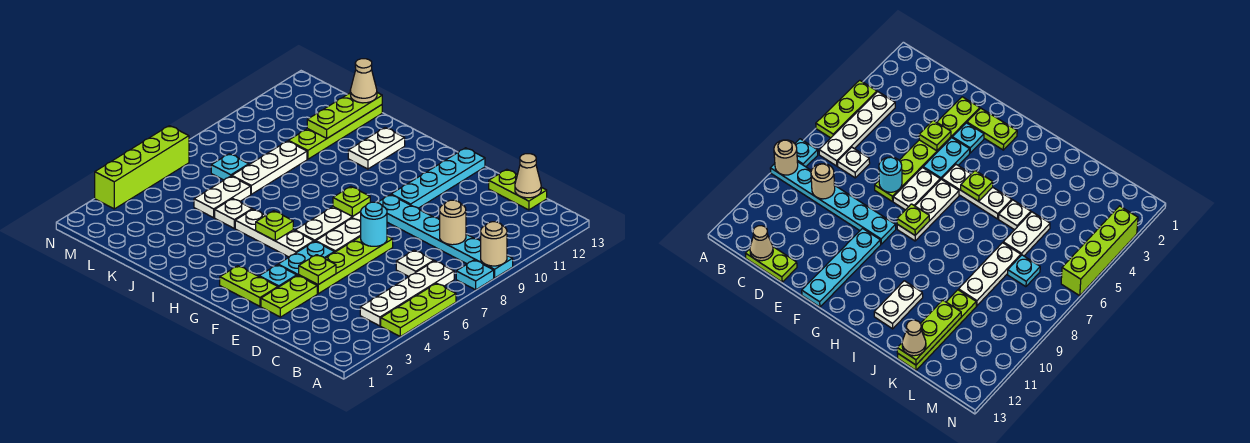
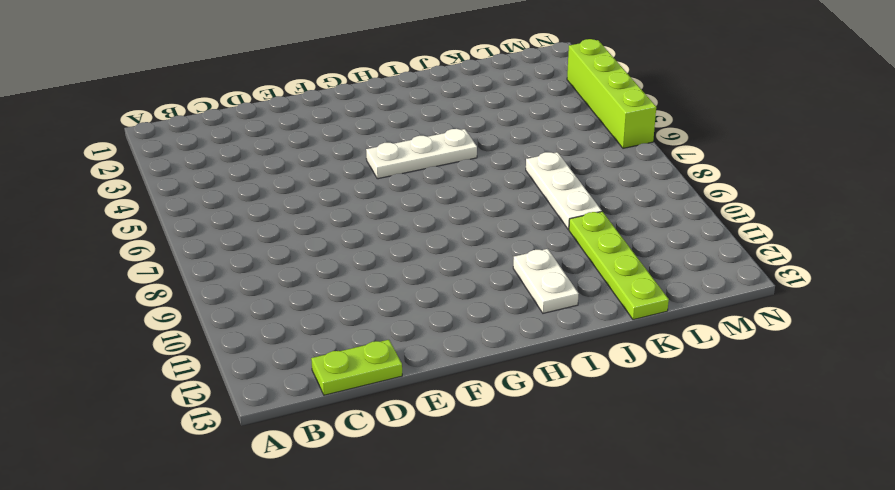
none -> lime 1x3 plate [381,283,456,337]
none -> cyan 1x1 plate [456,260,494,290]
none -> cyan 1x6 plate [378,195,513,278]
none -> white 1x4 plate [360,261,454,326]

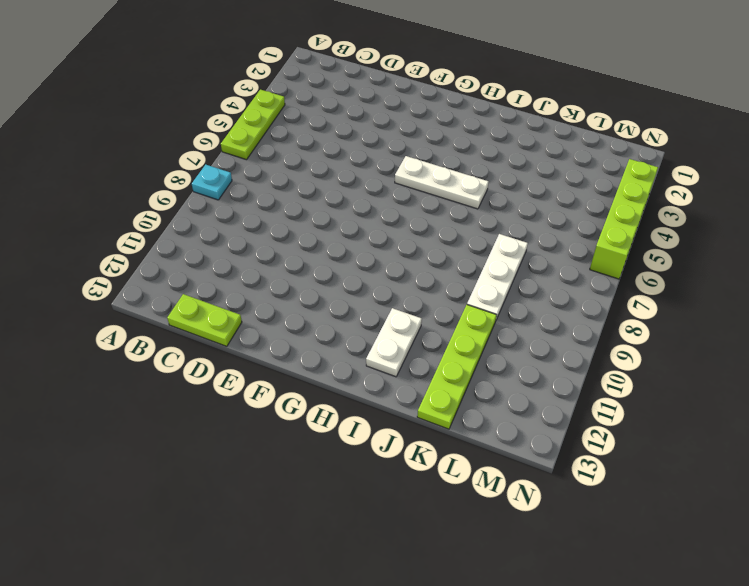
none -> cyan 1x6 plate [378,195,513,278]
none -> white 1x4 plate [360,261,454,326]
none -> white 1x1 plate [396,250,434,276]
none -> lime 1x2 plate [261,275,317,317]

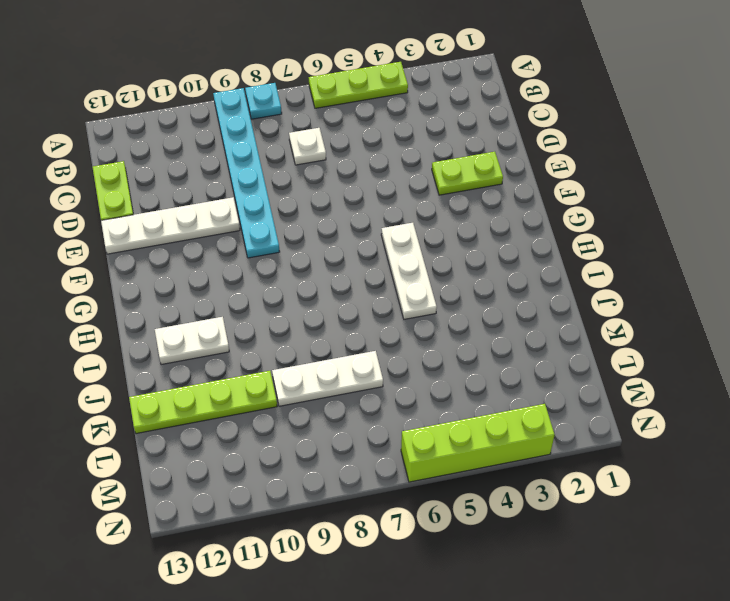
white 1x4 plate [101,197,240,254] -> white 1x4 plate moved to [360,261,454,326]
none -> lime 1x4 plate [299,236,393,294]
none -> lime 1x2 plate [220,266,278,306]
none -> cyan 1x1 plate [259,265,297,287]
none -> cyan 1x2 plate [278,241,334,276]

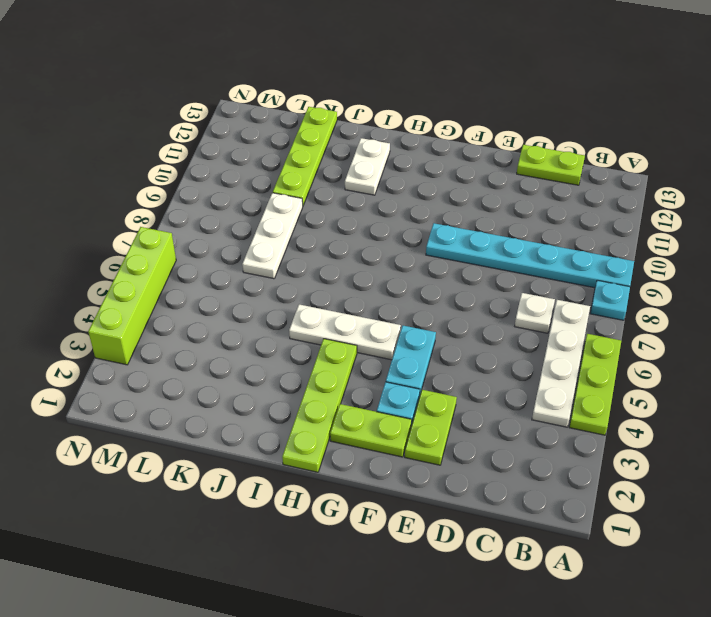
lime 1x4 plate [282,339,357,472] -> lime 1x4 plate moved to [299,236,393,294]
none -> white 1x2 plate [316,218,361,252]
none -> cyan 1x4 plate [391,148,485,208]
none -> white 1x3 plate [295,207,361,241]
none -> white 1x1 plate [215,198,252,228]

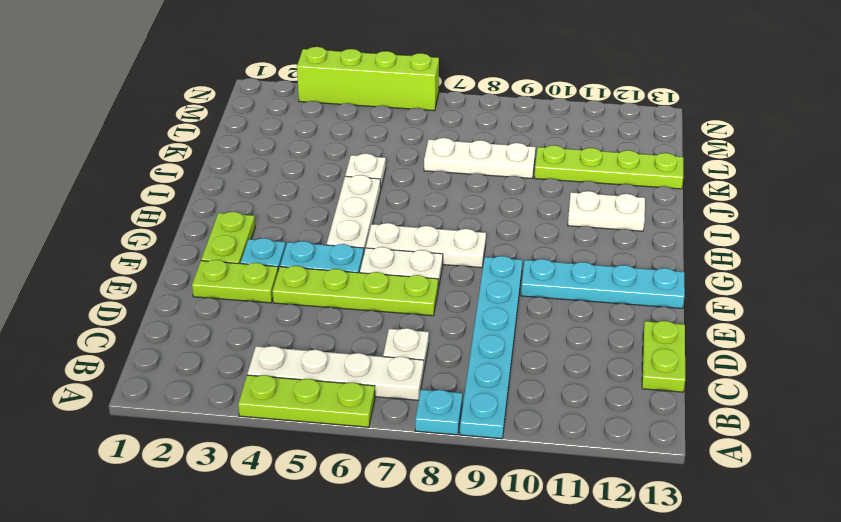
none -> white 1x2 plate [194,176,251,218]
none -> cyan 1x1 plate [211,154,249,180]
none -> tan 1x1 round brick [481,222,507,266]
none -> tan 1x1 round brick [440,200,466,245]

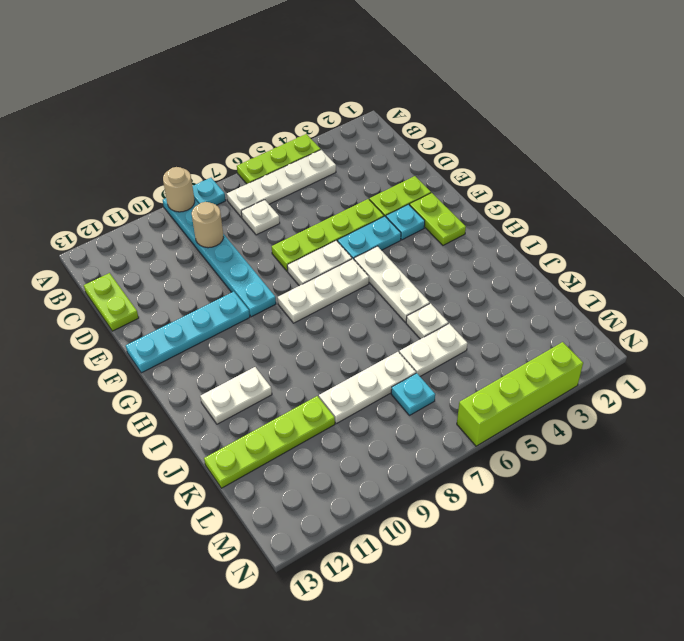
none -> tan 1x1 cone [515,154,541,198]
none -> lime 1x1 plate [299,255,336,285]
none -> cyan 1x1 round brick [361,202,387,246]
none -> lime 1x1 plate [333,187,370,217]

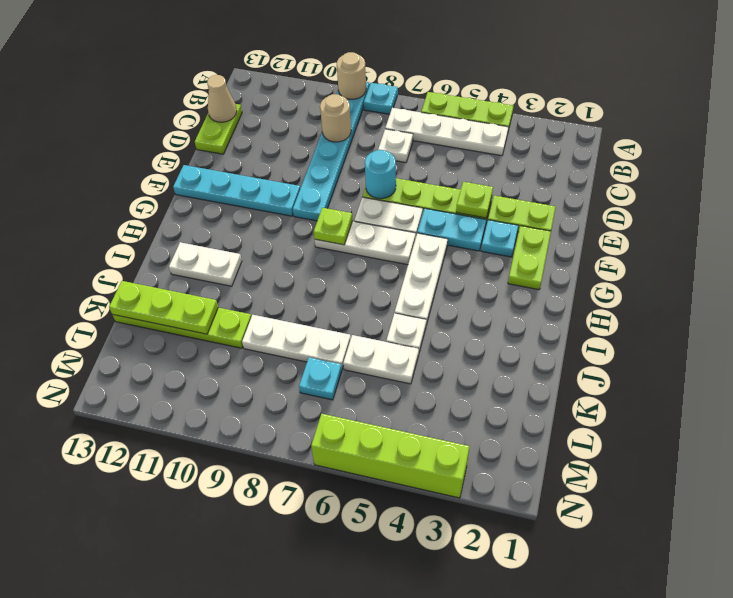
none -> lime 1x1 plate [256,211,293,241]
none -> tan 1x1 cone [350,59,377,103]

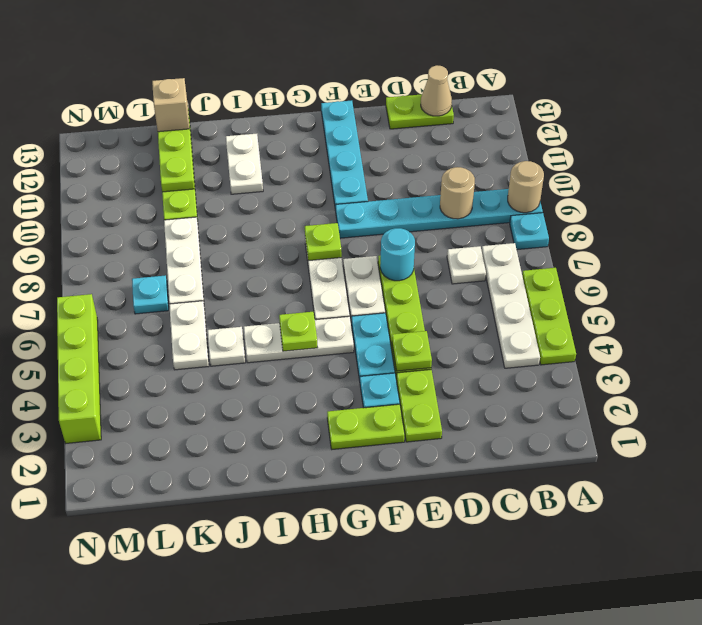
tan 1x1 brick [152,78,190,132] -> tan 1x1 cone [350,59,377,103]

